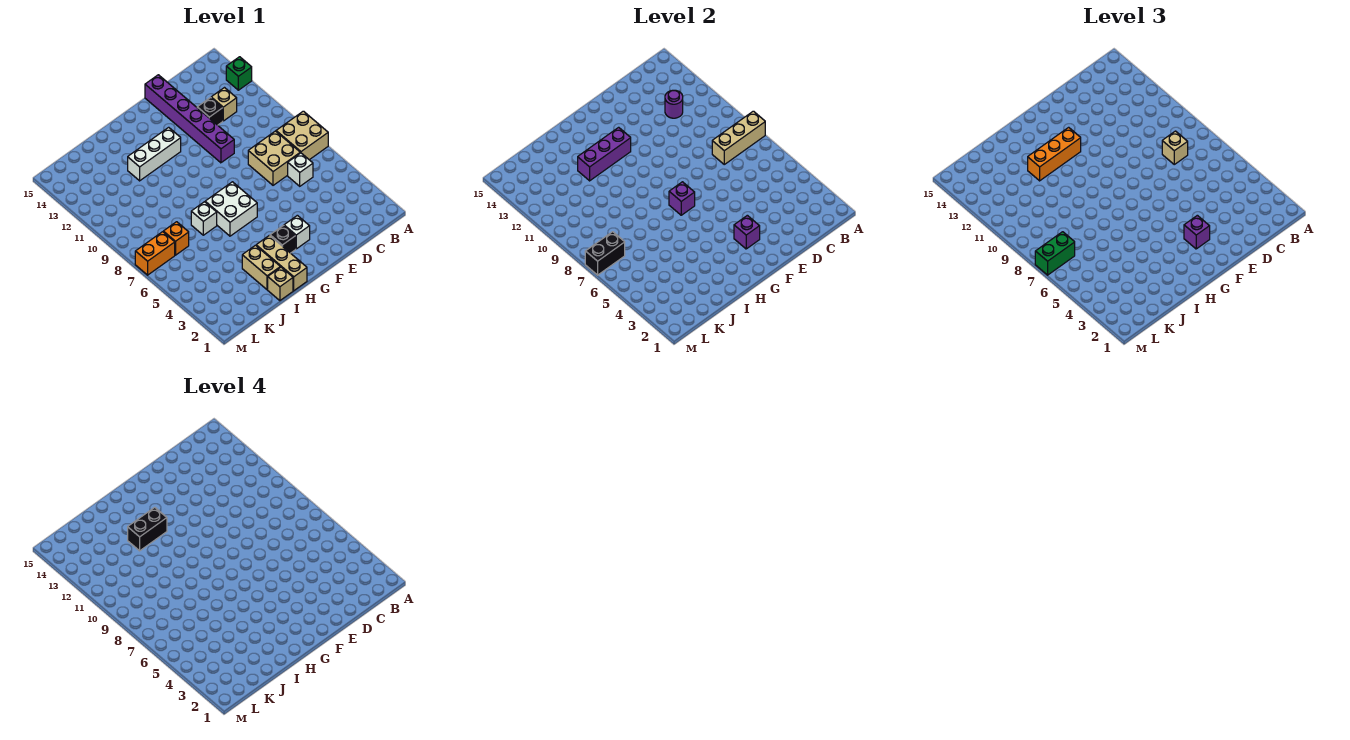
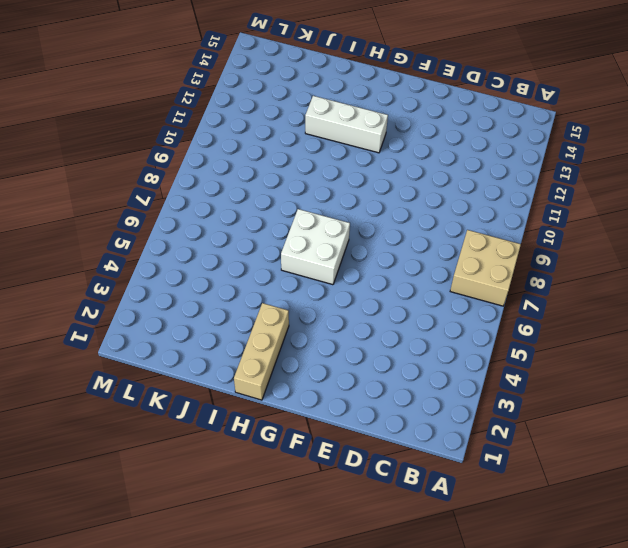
none -> green 1x1 brick [226,57,252,90]
none -> white 1x1 brick [288,153,313,186]
none -> tan 2x2 brick [248,131,300,185]

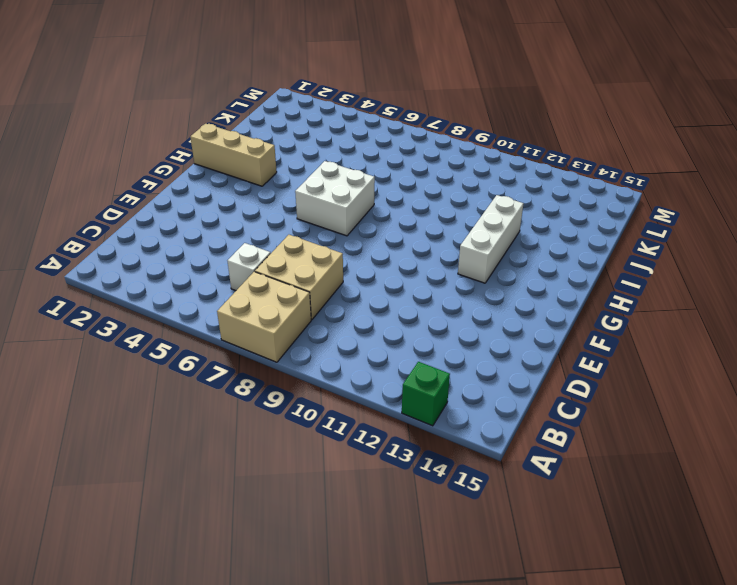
none -> tan 1x1 brick [211,88,237,121]
none -> black 1x1 brick [197,98,223,125]
none -> purple 1x6 brick [145,75,234,163]

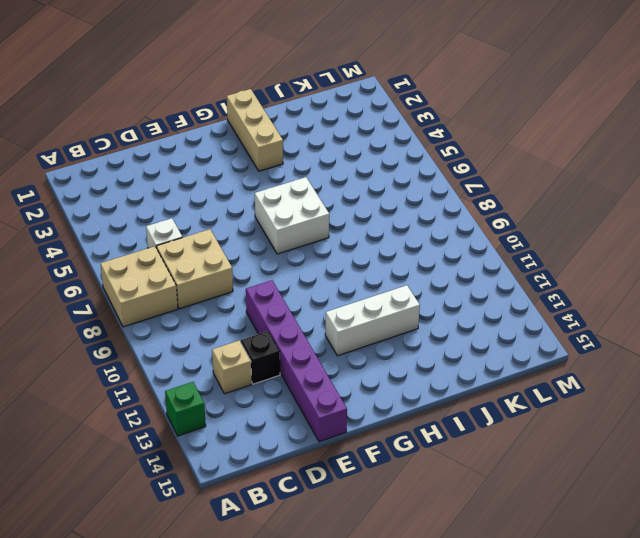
none -> white 1x1 brick [284,215,310,249]
none -> black 1x1 brick [270,225,296,253]
none -> tan 1x1 brick [268,267,293,301]

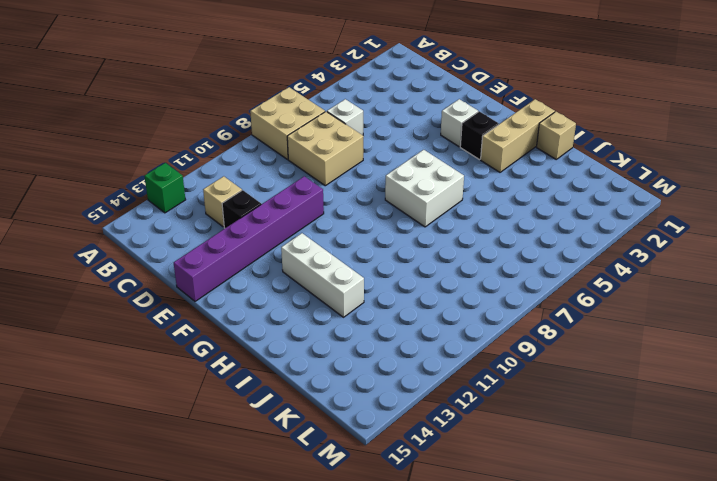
none -> tan 1x2 brick [242,245,280,290]
none -> white 1x1 brick [191,202,217,235]
none -> orange 1x1 brick [163,222,189,255]

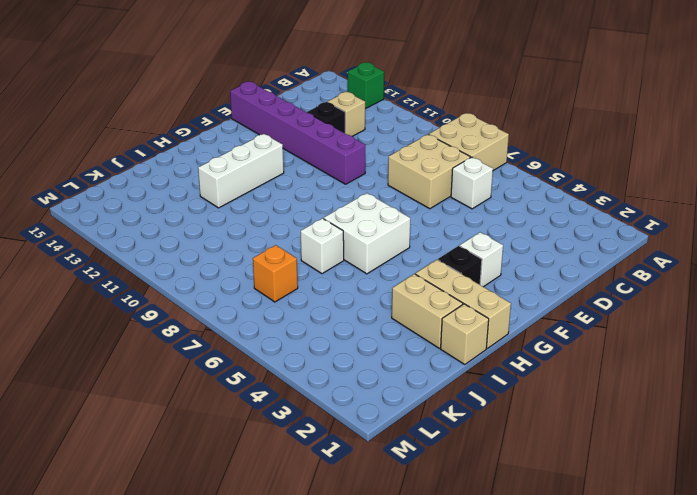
none -> orange 1x2 brick [135,232,175,275]
none -> tan 1x3 brick [712,111,765,164]
none -> purple 1x1 round brick [665,90,683,118]

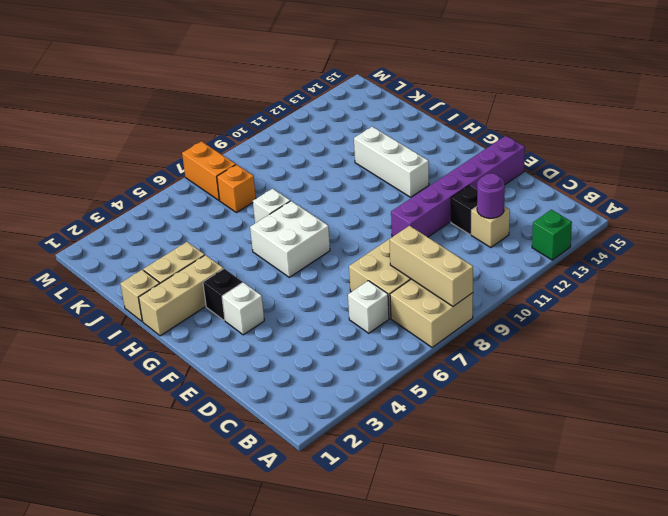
none -> purple 1x1 brick [734,215,760,249]
none -> purple 1x1 brick [669,182,695,215]
none -> purple 1x3 brick [578,127,631,181]

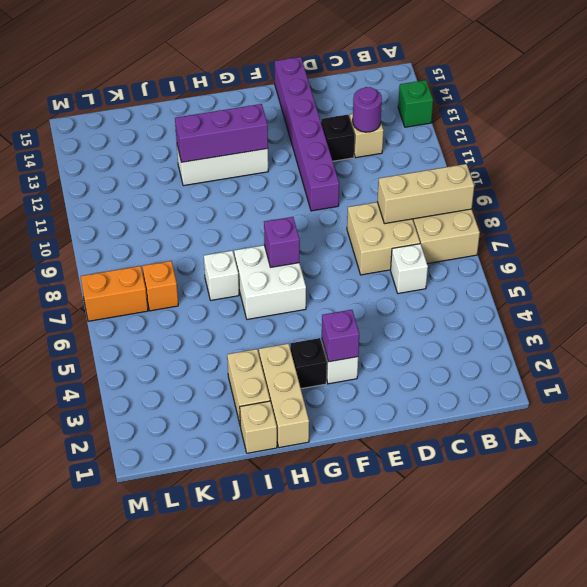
none -> black 1x2 brick [585,232,625,275]
none -> tan 1x1 brick [1162,131,1188,164]
none -> purple 1x1 brick [1184,215,1210,249]

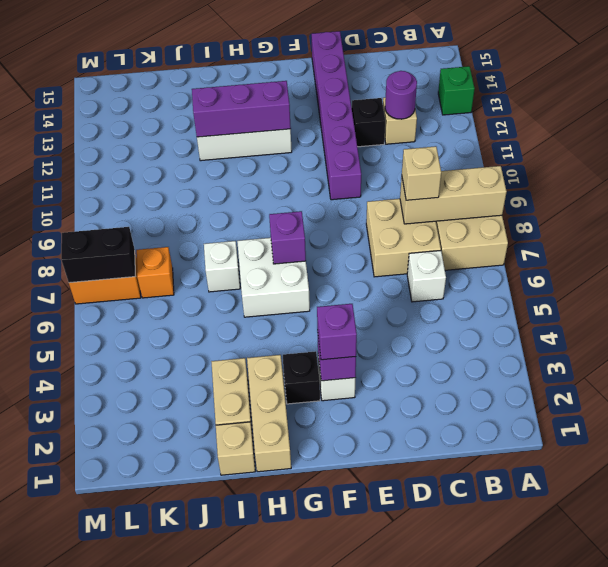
none -> orange 1x3 brick [1028,127,1081,181]
none -> green 1x2 brick [1035,232,1075,275]
none -> black 1x2 brick [128,507,167,551]

